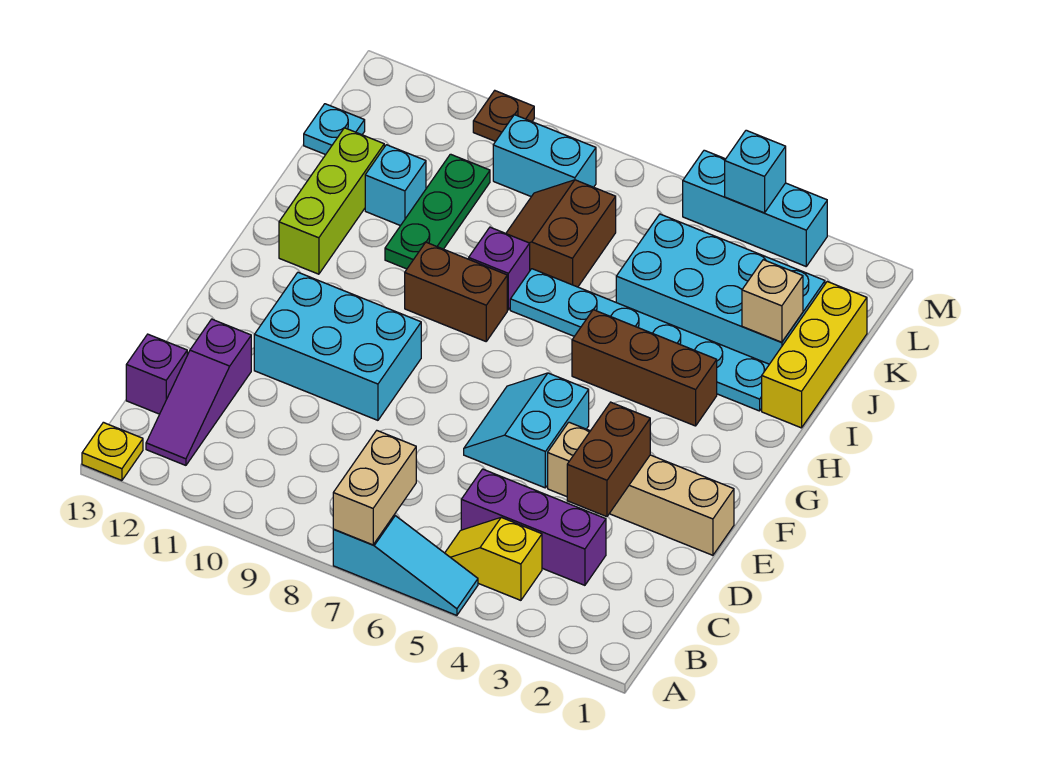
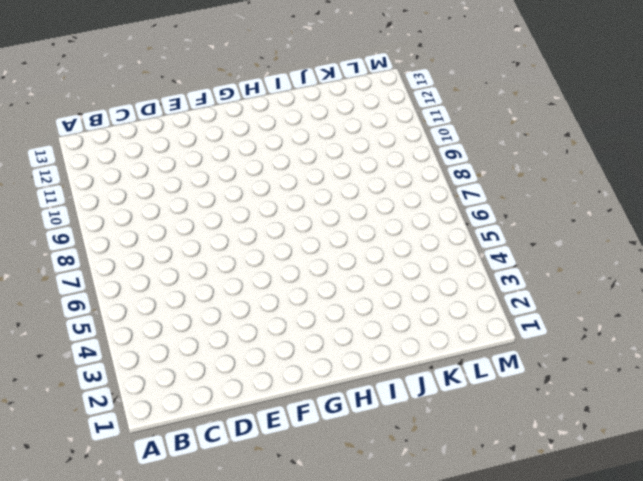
none -> cyan 1x3 slope [333,515,478,615]
none -> yellow 1x1 plate [82,422,143,481]
none -> yellow 1x2 slope [445,517,542,600]

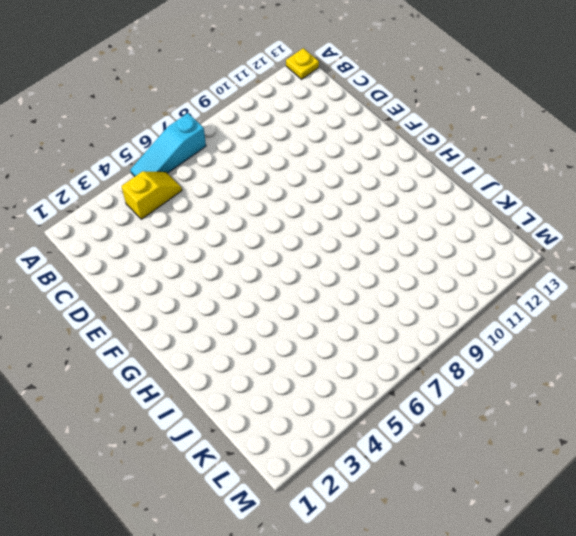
none -> purple 1x3 slope [146,319,251,465]
none -> purple 1x3 brick [461,469,606,585]
none -> purple 1x1 brick [126,334,187,414]

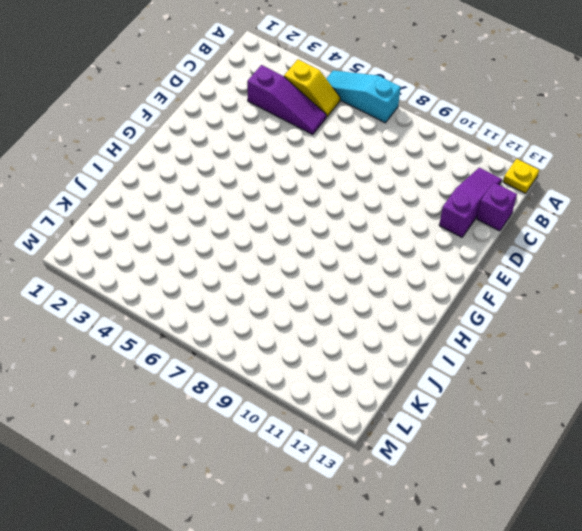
purple 1x3 slope [247,65,326,134] -> purple 1x3 brick [461,469,606,585]
none -> tan 1x4 brick [548,422,734,555]
none -> cyan 2x2 slope [464,373,589,488]
none -> cyan 2x3 brick [254,272,421,420]

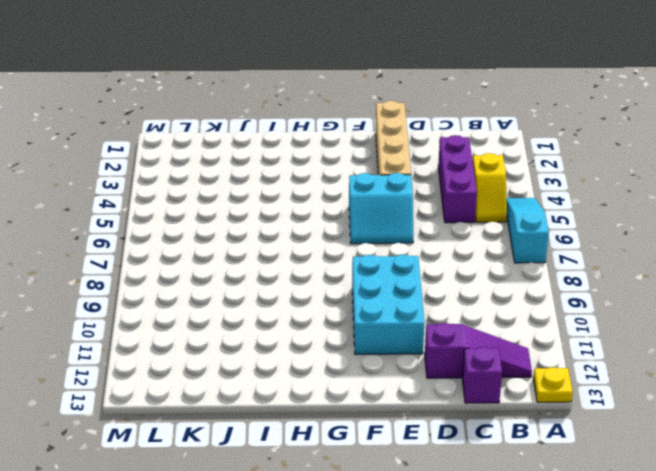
none -> brown 1x3 brick [572,310,717,426]
none -> brown 1x2 brick [405,242,507,341]
none -> lime 1x3 brick [279,128,384,274]

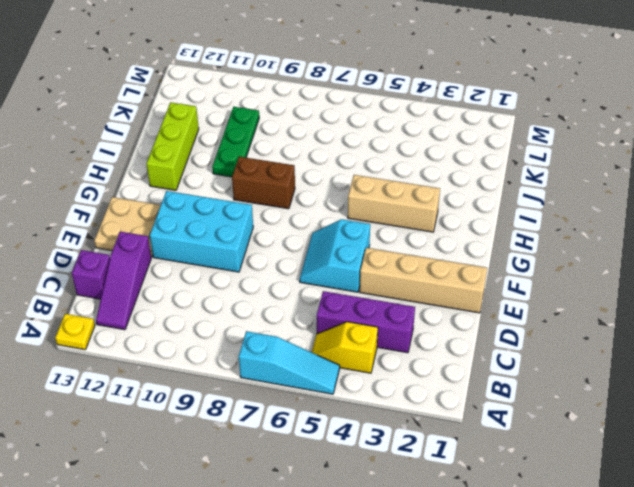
tan 2x2 plate [94,197,161,257] -> none
tan 1x3 brick [348,175,440,232] -> brown 1x3 brick [572,310,717,426]
none -> yellow 1x3 brick [762,282,867,428]
none -> cyan 1x6 plate [510,269,769,411]
none -> purple 1x1 brick [469,227,530,310]

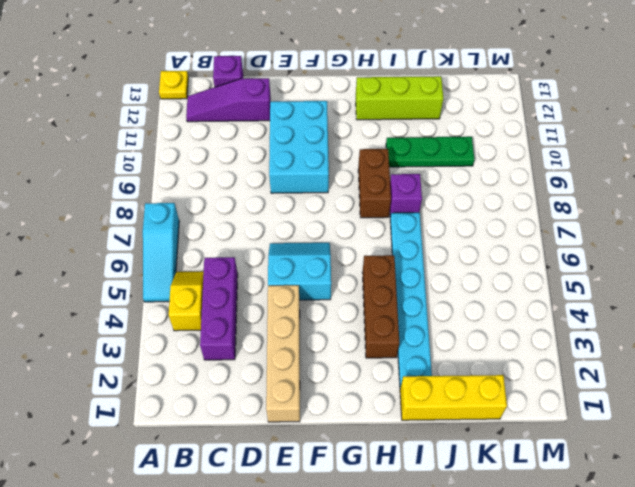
none -> cyan 2x4 brick [616,214,825,364]
none -> brown 2x2 slope [506,180,616,287]
none -> cyan 1x1 brick [365,145,426,226]

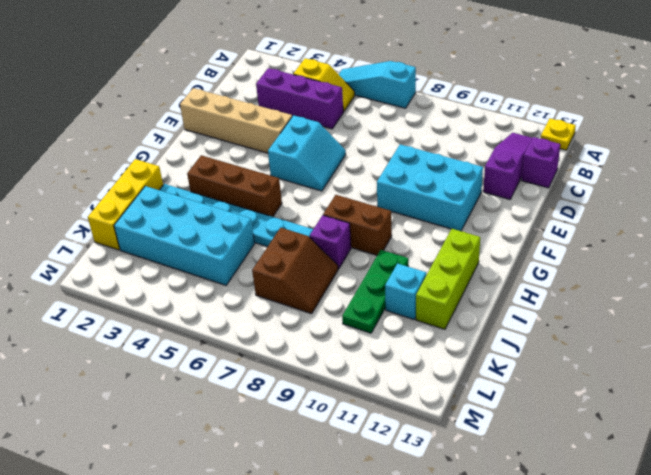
none -> cyan 1x1 plate [304,104,365,155]
none -> cyan 1x2 brick [493,115,596,197]
none -> cyan 1x3 brick [683,150,827,266]

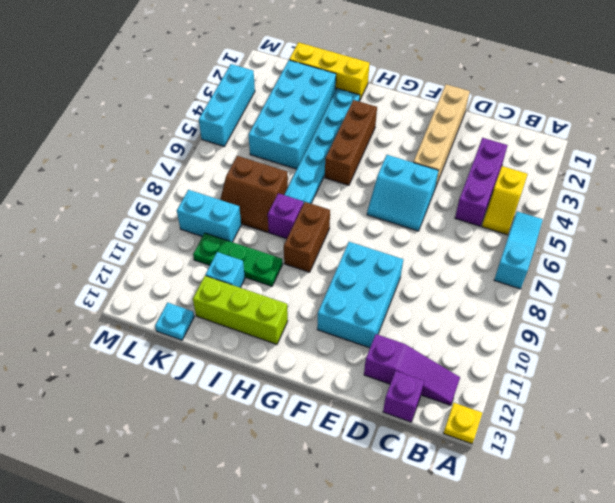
cyan 1x2 brick [177,190,241,242] -> cyan 1x2 brick turned to [493,115,596,197]
none -> brown 1x1 plate [473,91,534,141]
none -> tan 1x2 brick [333,431,416,545]
none -> brown 1x2 brick [567,402,650,517]

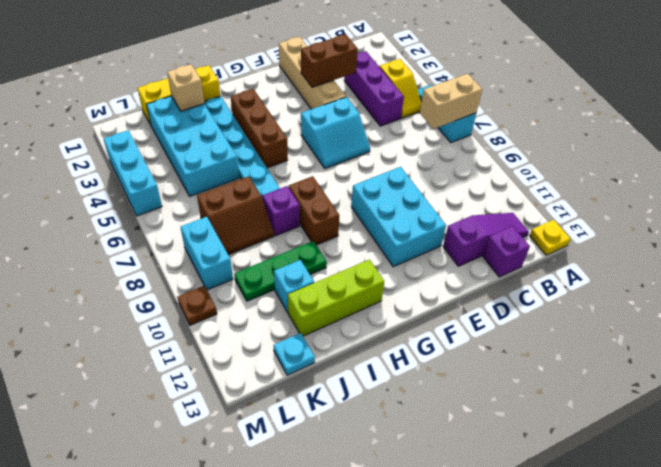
none -> cyan 1x1 brick [725,130,786,213]

